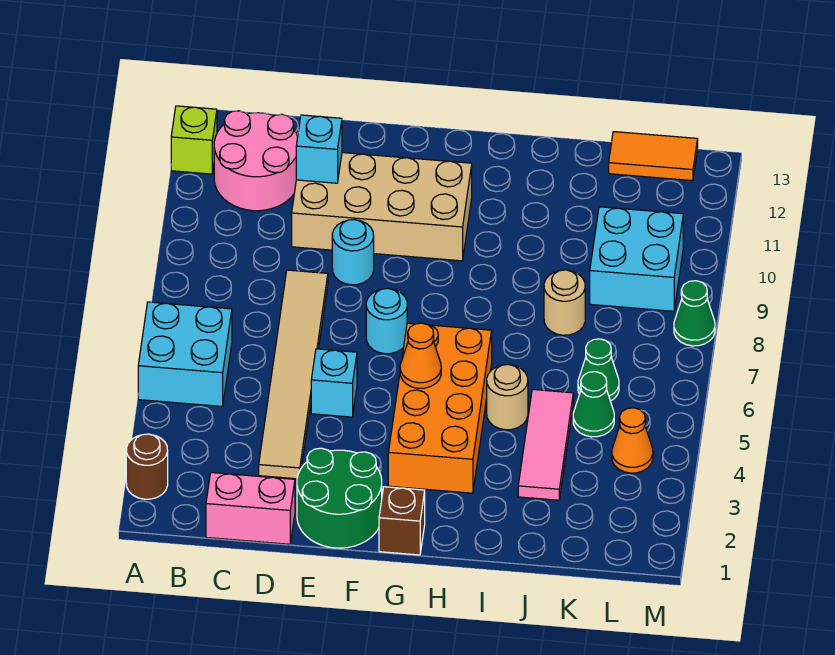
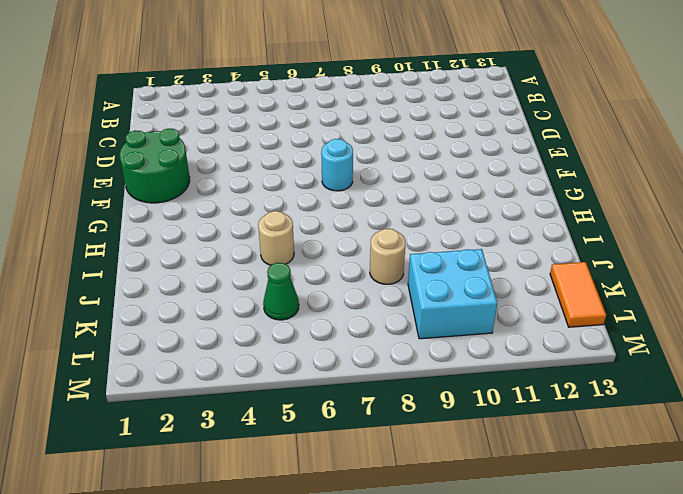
none -> brown 1x1 round brick [126,434,168,499]
none -> cyan 2x2 brick [138,302,232,406]
none -> lime 1x1 brick [171,106,217,174]

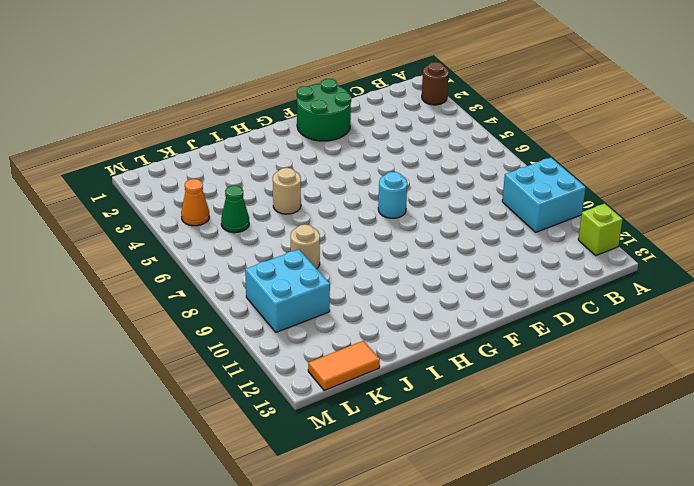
cyan 2x2 brick [502,158,586,232] -> cyan 2x2 brick moved to [138,302,232,406]
none -> pink 2x2 round brick [214,111,298,211]
none -> pink 1x2 brick [206,473,295,544]
none -> tan 1x6 tile [259,270,328,479]

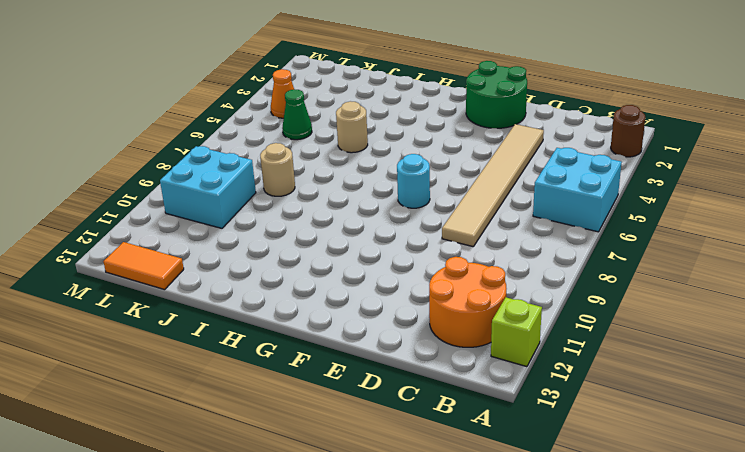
orange 2x2 round brick [429,257,507,347] -> pink 2x2 round brick [214,111,298,211]
none -> pink 1x2 brick [206,473,295,544]
none -> tan 2x4 brick [292,153,472,261]
none -> cyan 1x1 brick [311,349,357,417]

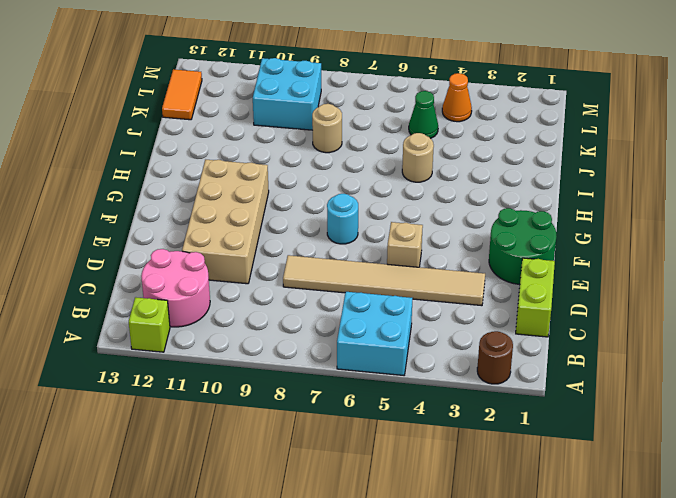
lime 1x2 brick [516,258,555,337] -> pink 1x2 brick [206,473,295,544]
tan 1x1 brick [387,222,423,267] -> cyan 1x1 brick [311,349,357,417]
none -> cyan 1x1 round brick [332,220,374,285]
none -> brown 1x1 brick [379,487,425,555]
none -> orange 2x4 brick [388,323,492,493]

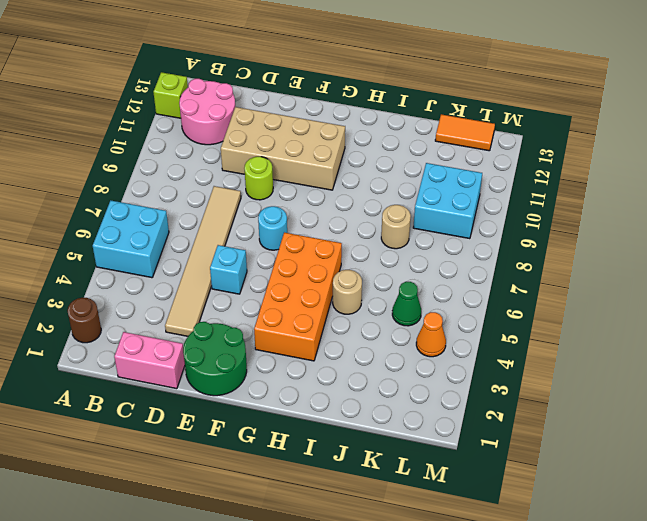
lime 1x1 round brick [244,157,273,200] -> cyan 1x1 round brick [332,220,374,285]
none -> brown 1x1 brick [379,487,425,555]
none -> pink 1x3 tile [518,389,573,500]
none -> green 1x1 cone [578,339,619,401]

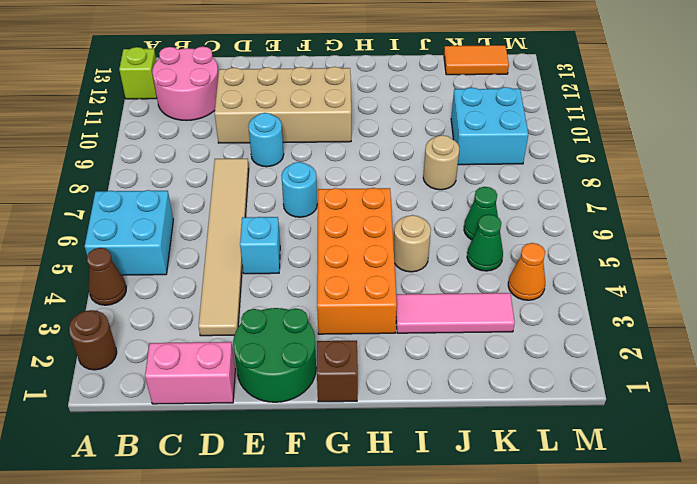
brown 1x1 cone [87,248,126,305] -> none
pink 1x3 tile [396,293,515,333] -> pink 1x3 tile turned to [518,389,573,500]
none -> green 1x1 cone [674,281,715,346]
none -> cyan 1x1 brick [296,115,342,183]
none -> orange 1x1 cone [400,323,441,388]

